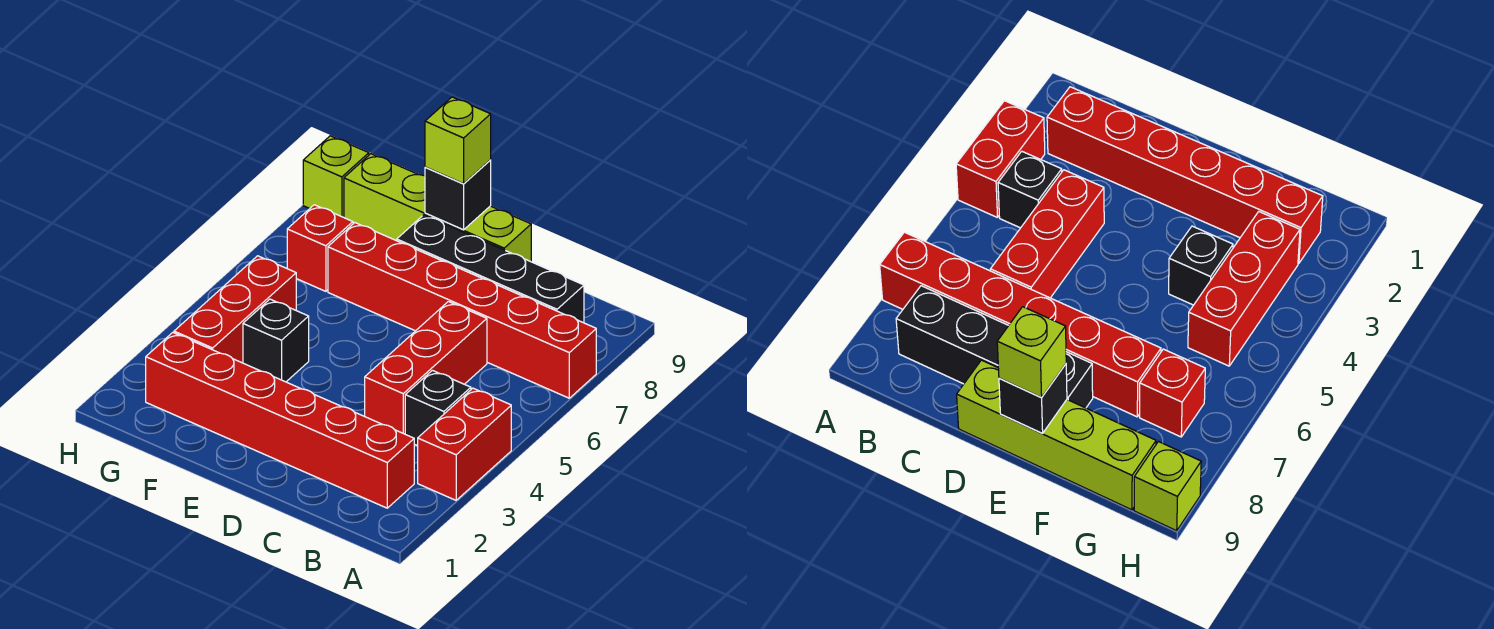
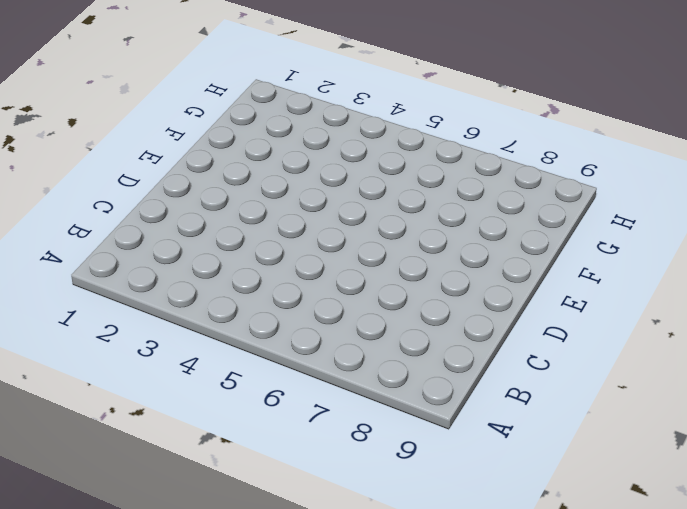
none -> red 1x2 brick [418,388,511,500]
none -> red 1x6 brick [328,223,596,398]
none -> red 1x6 brick [146,333,414,508]

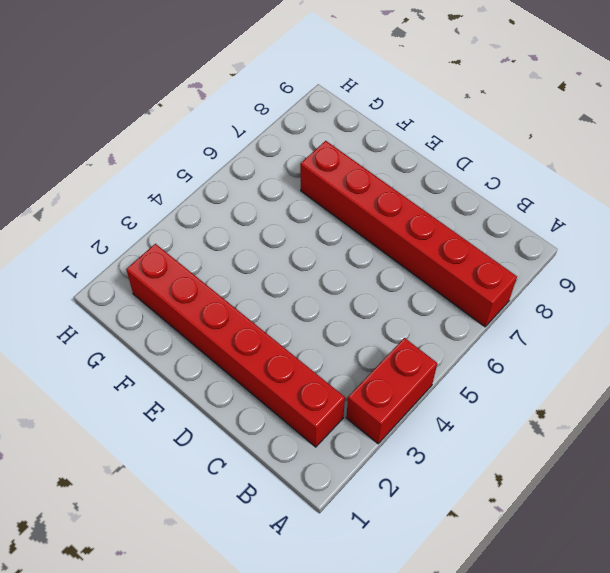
none -> black 1x1 brick [405,370,471,446]
none -> black 1x4 brick [397,215,584,323]
none -> red 1x3 brick [365,302,487,434]

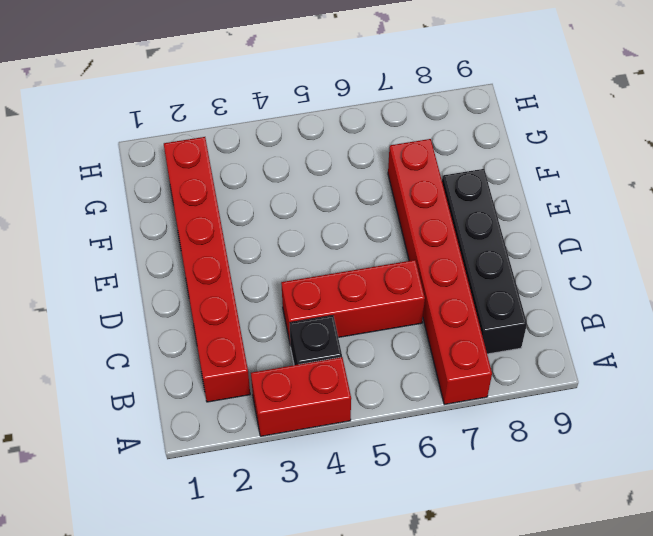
none -> lime 1x4 brick [344,154,531,262]
none -> black 1x1 brick [243,299,309,382]
none -> red 1x3 brick [174,256,296,363]

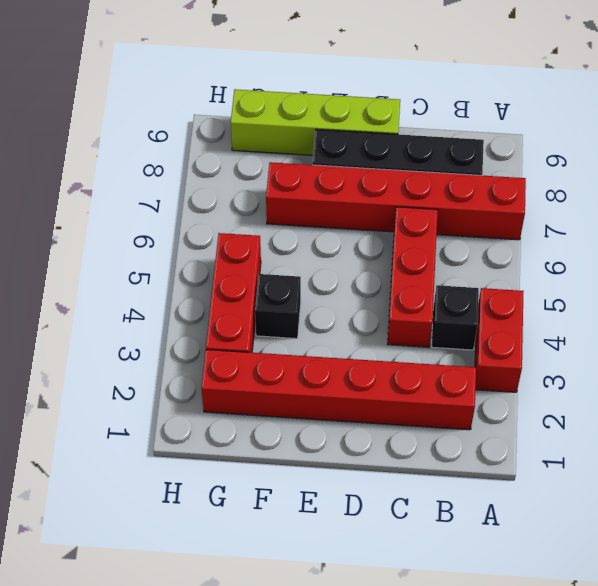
none -> red 1x1 brick [287,205,353,291]
none -> lime 1x1 brick [303,136,369,217]
none -> black 1x1 brick [425,160,491,230]

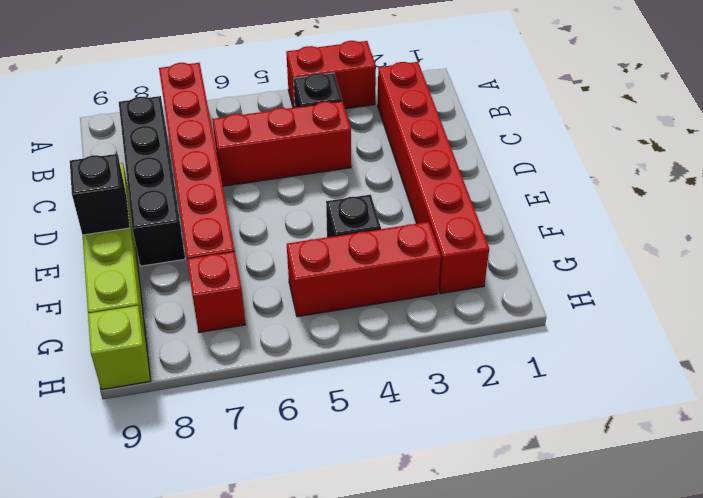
none -> lime 1x1 brick [425,97,491,184]

